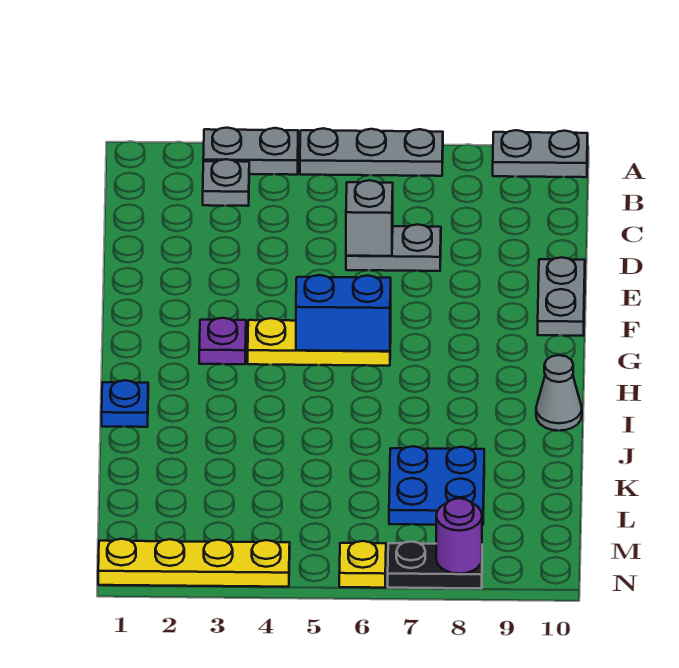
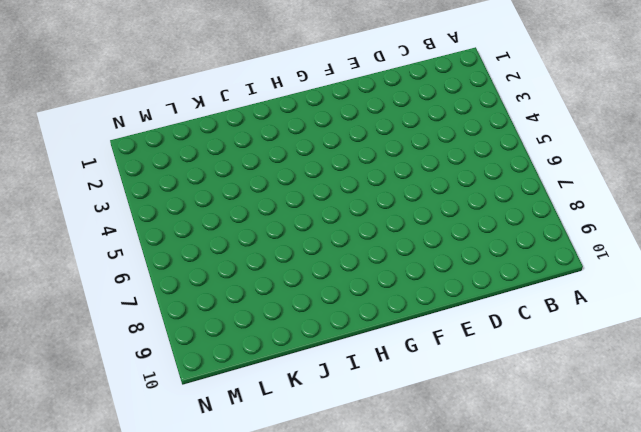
none -> grey 1x2 plate [203,128,298,175]
none -> grey 1x3 plate [300,128,443,176]
none -> grey 1x2 plate [493,130,588,177]

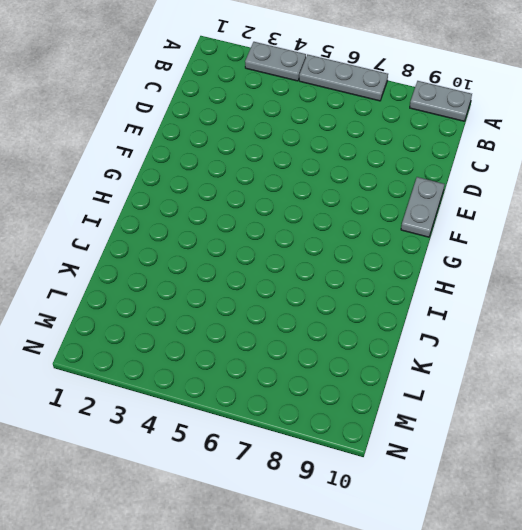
none -> grey 1x1 plate [203,159,249,206]
none -> grey 1x2 plate [346,224,441,271]
none -> purple 1x1 plate [199,318,246,364]

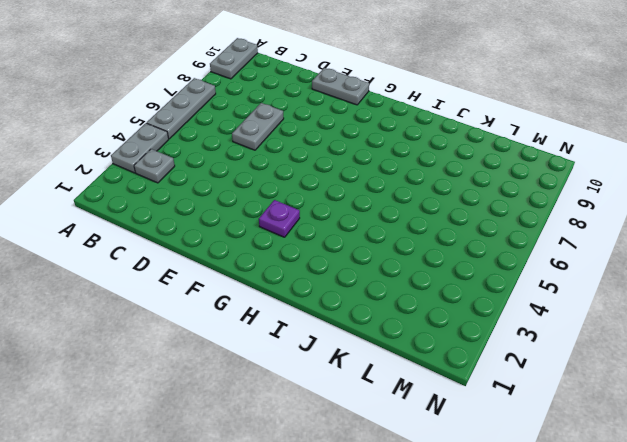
none -> yellow 1x3 plate [248,318,391,366]
none -> blue 1x1 plate [102,380,148,427]
none -> grey 1x1 cone [536,355,582,431]

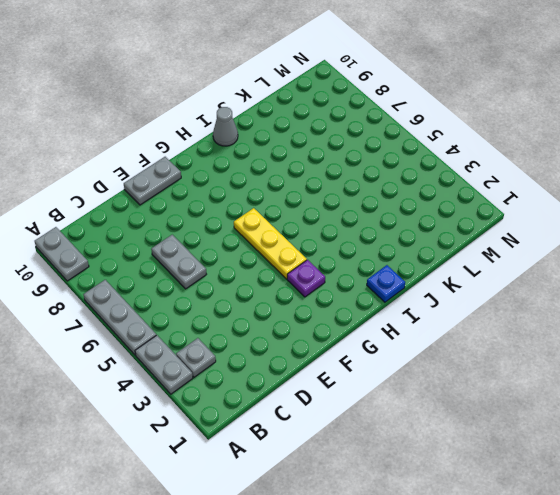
none -> blue 2x2 plate [389,446,484,525]
none -> yellow 1x4 plate [98,539,290,587]
none -> yellow 1x1 plate [339,541,386,588]

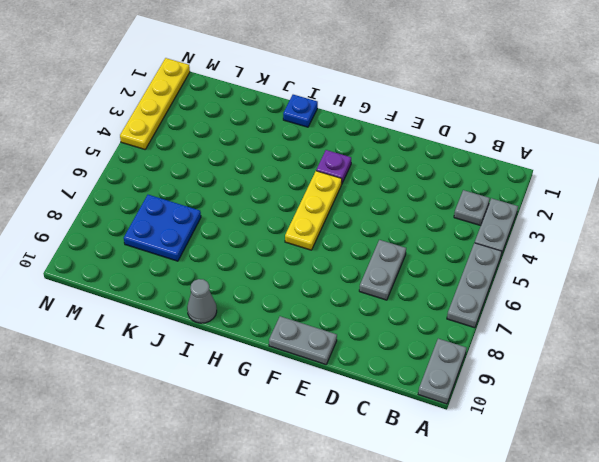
none -> yellow 1x1 plate [339,541,386,588]
none -> black 1x2 plate [388,542,482,589]
none -> grey 1x1 brick [346,180,393,256]

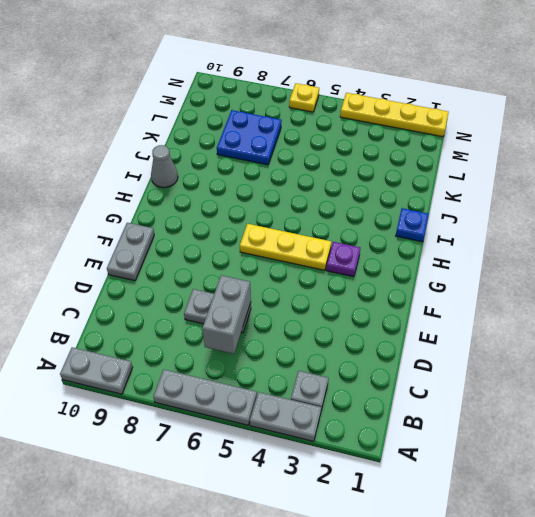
grey 1x2 brick [202,275,251,354] -> grey 1x1 brick [346,180,393,256]
none -> black 1x2 plate [388,542,482,589]
none -> blue 1x2 brick [296,275,391,351]
none -> purple 1x1 round brick [436,498,482,574]

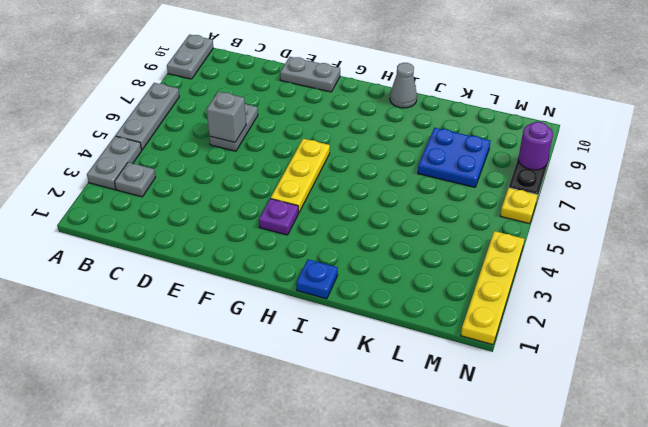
none -> blue 1x2 brick [296,275,391,351]

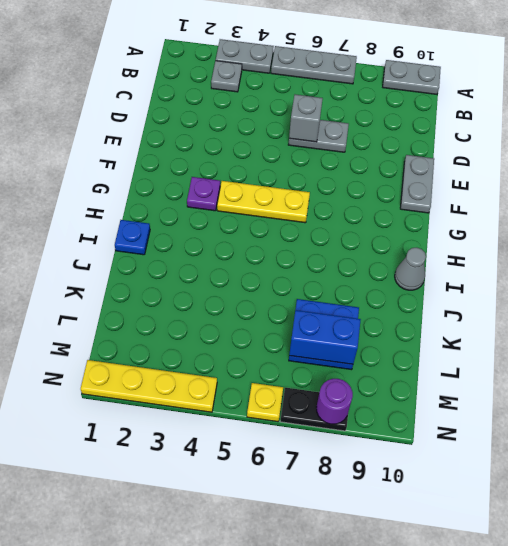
blue 1x2 brick [289,310,361,364] -> blue 1x2 brick moved to [296,275,391,351]

